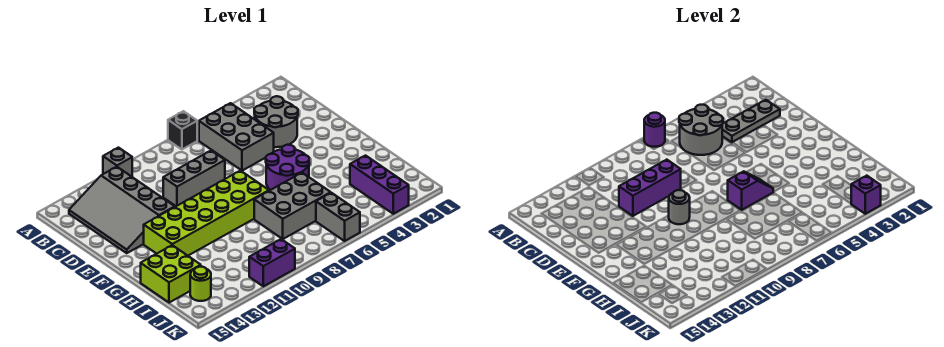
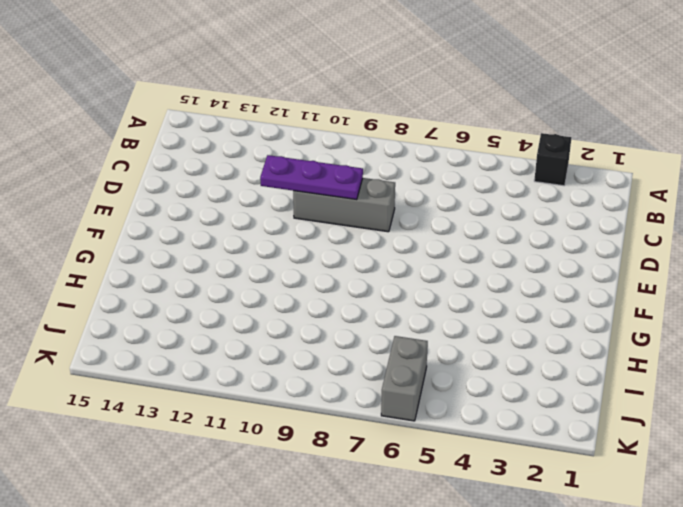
black 1x1 brick [534,133,571,186] -> black 1x1 brick moved to [168,111,197,149]
purple 1x3 plate [260,155,363,200] -> purple 1x3 brick [619,160,681,216]
none -> grey 1x1 brick [103,148,132,177]
none -> grey 2x3 brick [199,103,274,171]
none -> grey 3x4 slope [69,167,175,253]

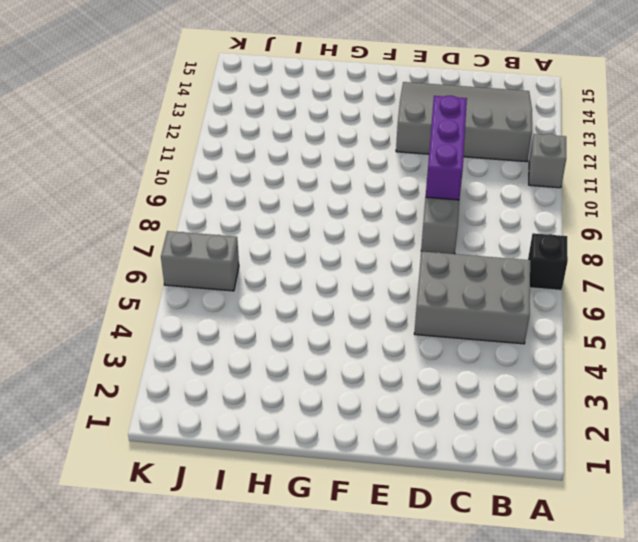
none -> grey 2x2 round brick [254,96,298,147]
none -> purple 2x2 round brick [266,145,309,190]
none -> lime 2x6 brick [144,171,269,256]

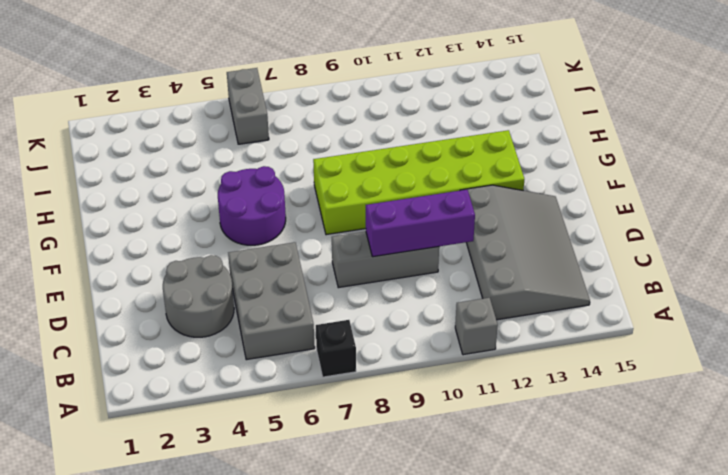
none -> grey 2x3 brick [254,173,331,239]
none -> lime 2x2 brick [141,245,201,303]
none -> purple 1x3 brick [350,156,409,214]

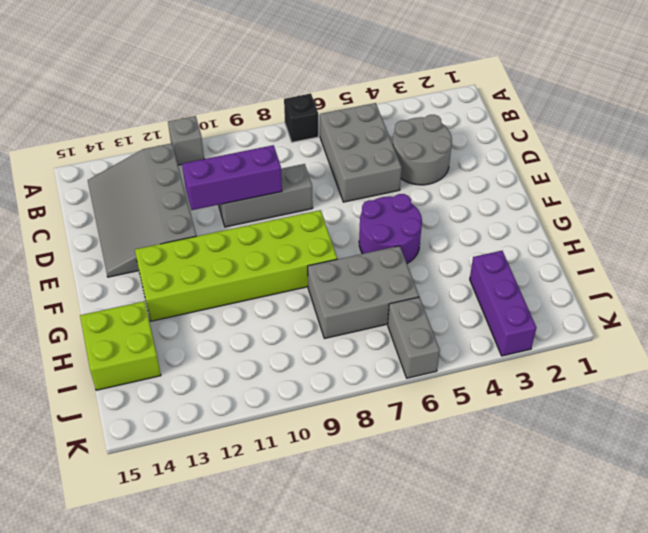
none -> lime 1x1 round brick [190,267,211,301]
none -> purple 1x2 brick [249,239,295,286]
none -> purple 1x1 round brick [644,113,665,147]

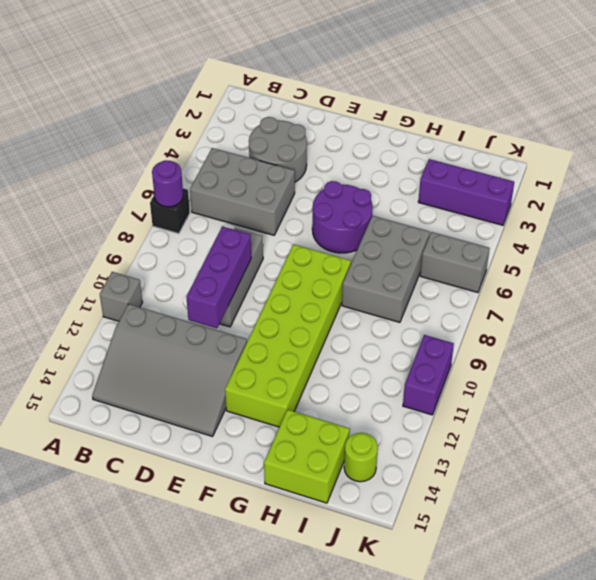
none -> grey 2x2 round brick [679,105,723,155]
none -> grey 1x3 plate [722,100,780,142]
none -> grey 1x1 round brick [669,190,690,224]

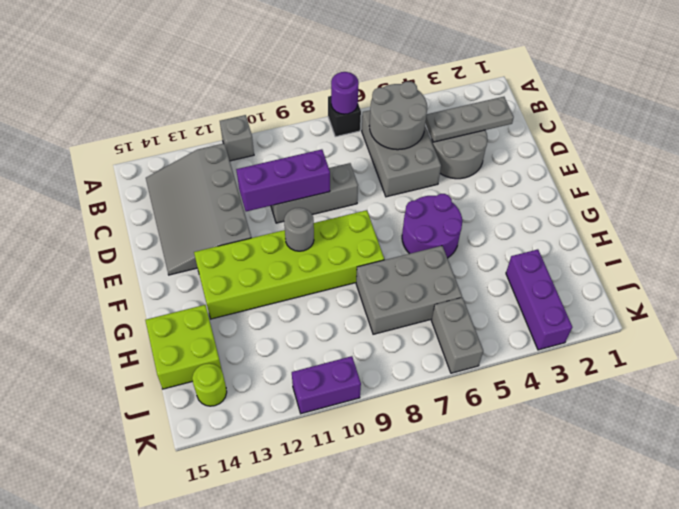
none -> purple 1x2 slope [728,171,773,210]
none -> purple 1x1 brick [851,176,881,214]

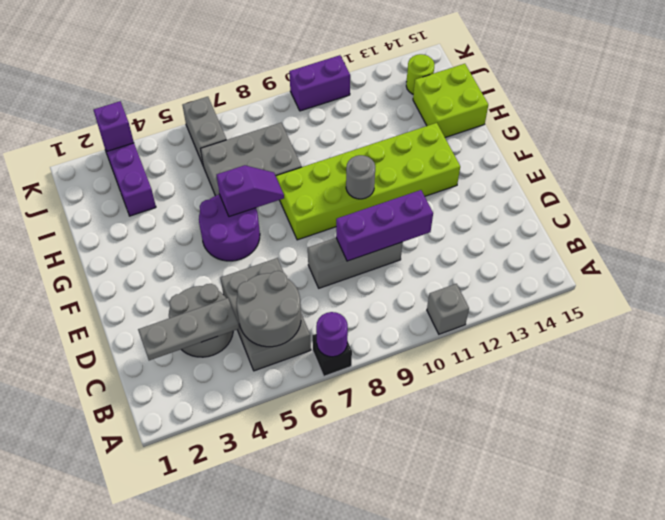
purple 1x2 slope [217,165,284,217] -> purple 1x2 slope turned to [728,171,773,210]
none -> grey 3x4 slope [69,167,175,253]

